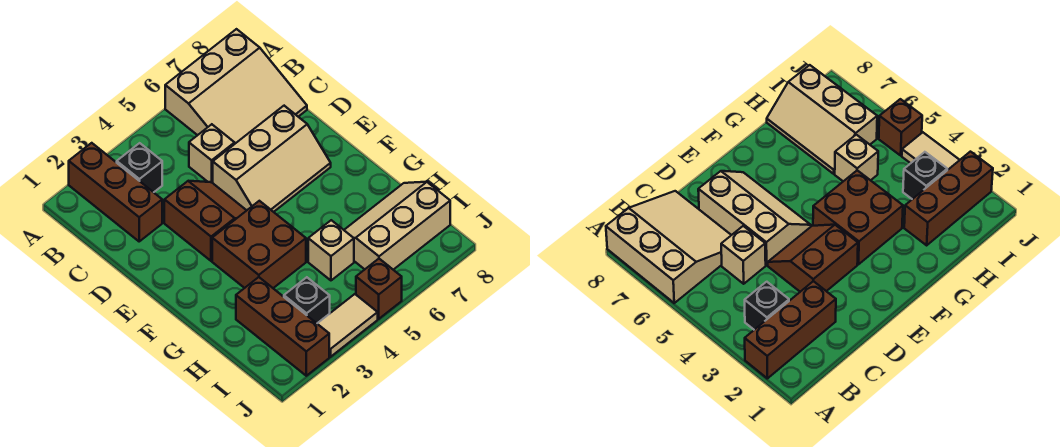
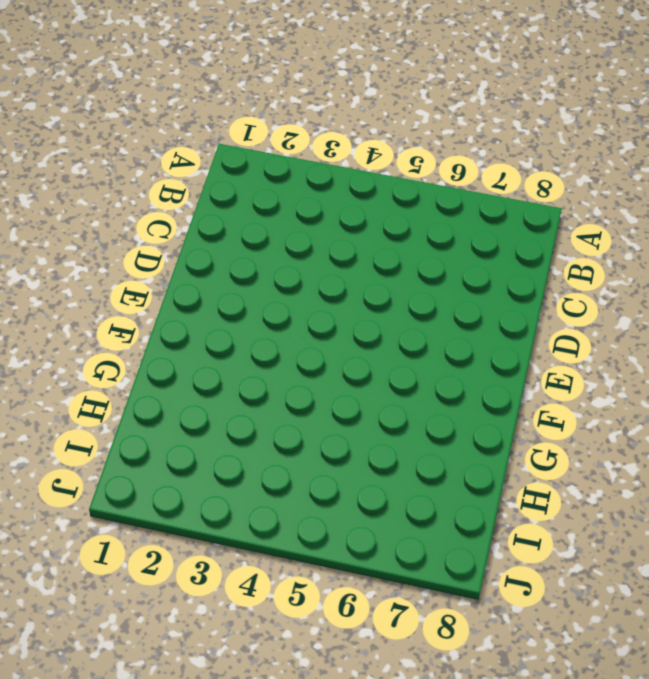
none -> brown 1x3 brick [69,143,162,241]
none -> tan 3x3 slope [165,29,307,143]
none -> black 1x1 brick [117,143,162,192]

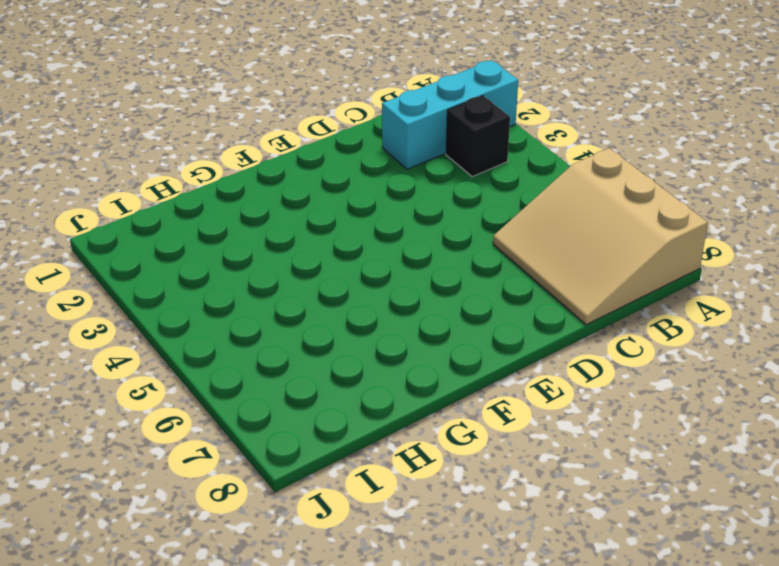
cyan 1x3 brick [382,60,518,169] -> brown 1x3 brick [69,143,162,241]
none -> tan 1x1 brick [189,124,235,183]
none -> brown 2x2 slope [164,181,247,261]
none -> tan 2x3 slope [213,106,331,212]

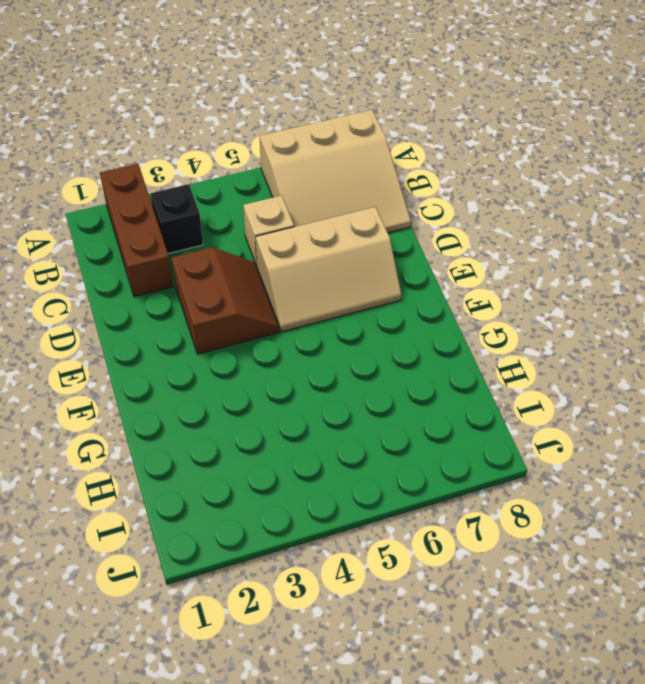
none -> brown 2x2 brick [212,201,306,288]
none -> brown 1x3 brick [236,277,329,376]
none -> tan 1x1 brick [308,220,354,280]

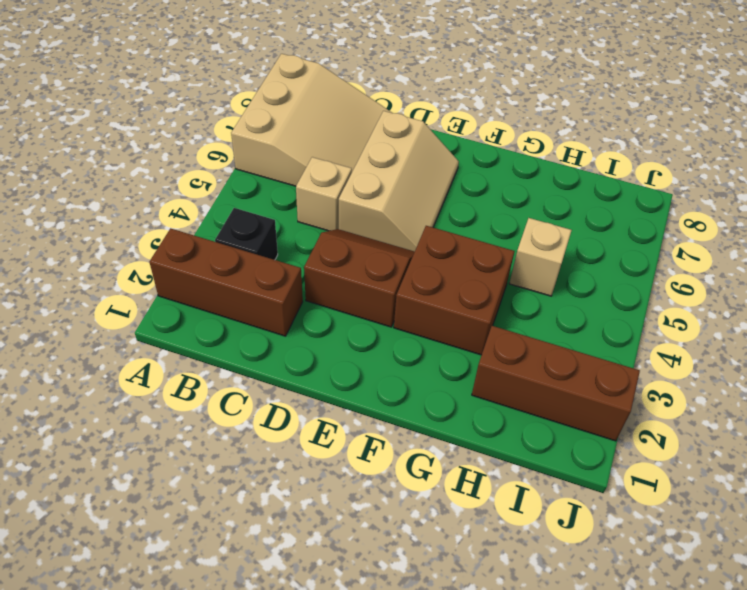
none -> tan 2x3 slope [344,182,450,270]
none -> black 1x1 brick [284,277,330,323]
none -> tan 1x2 tile [317,294,378,357]

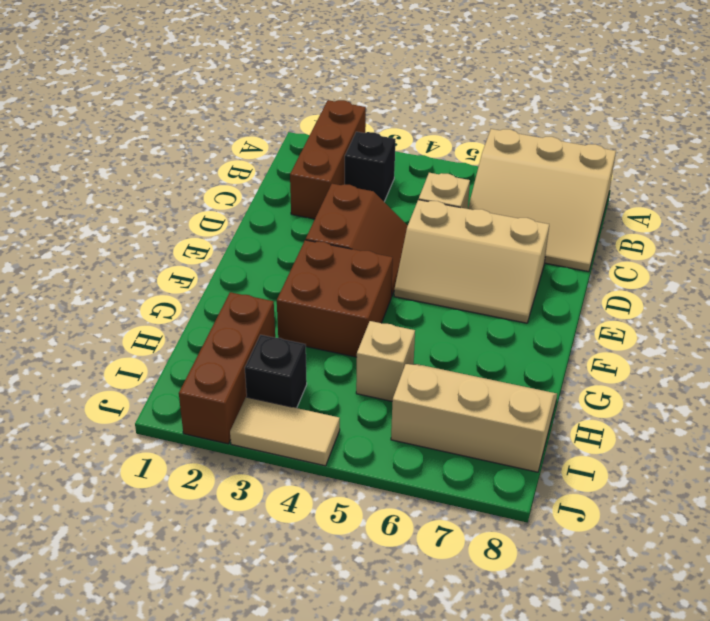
none -> brown 1x1 brick [356,259,402,319]

